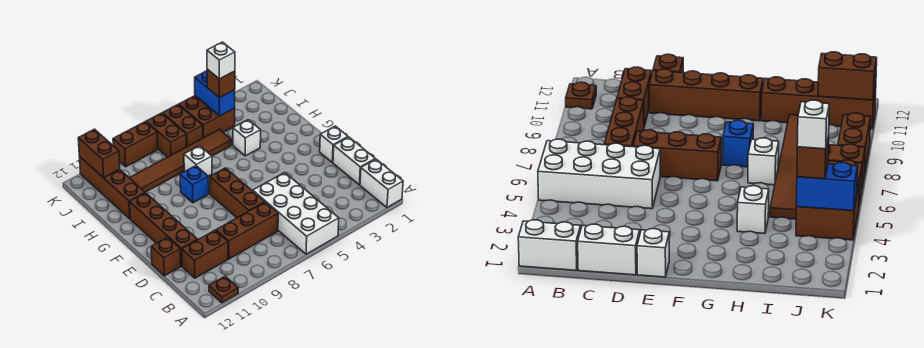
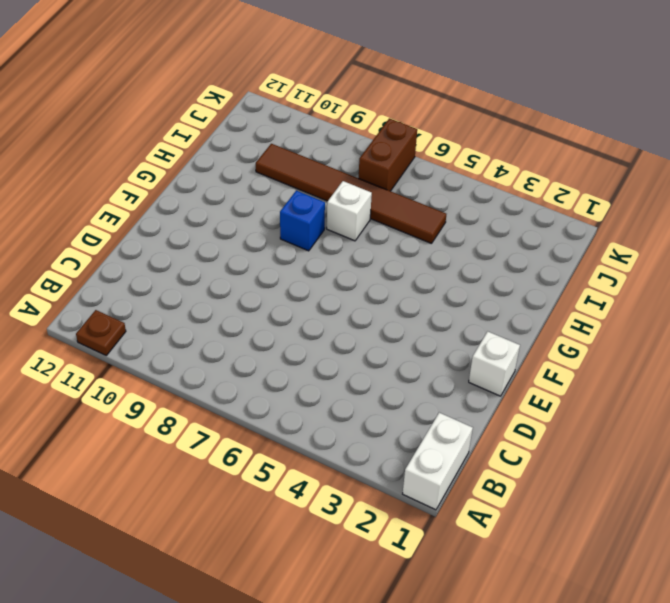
none -> white 2x4 brick [253,173,339,254]
none -> white 1x2 brick [333,137,375,185]
none -> brown 1x3 brick [216,202,278,259]

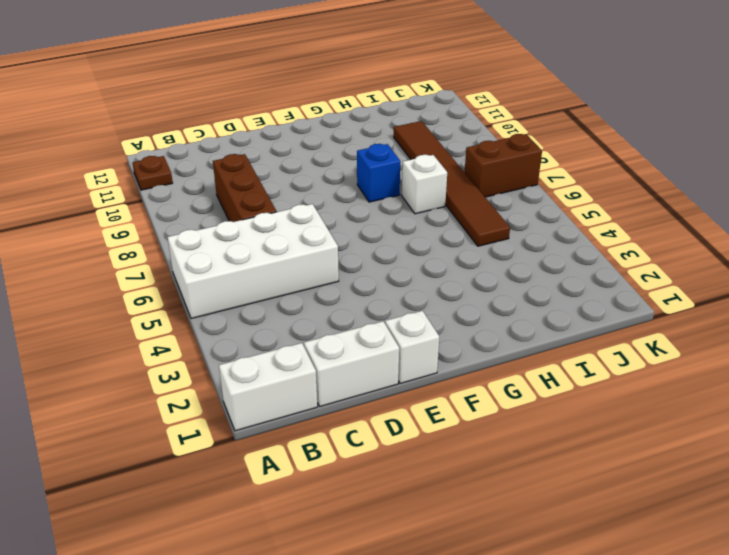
none -> brown 1x2 brick [182,230,228,278]
none -> brown 1x3 brick [210,168,265,218]
none -> brown 1x4 brick [130,193,198,266]

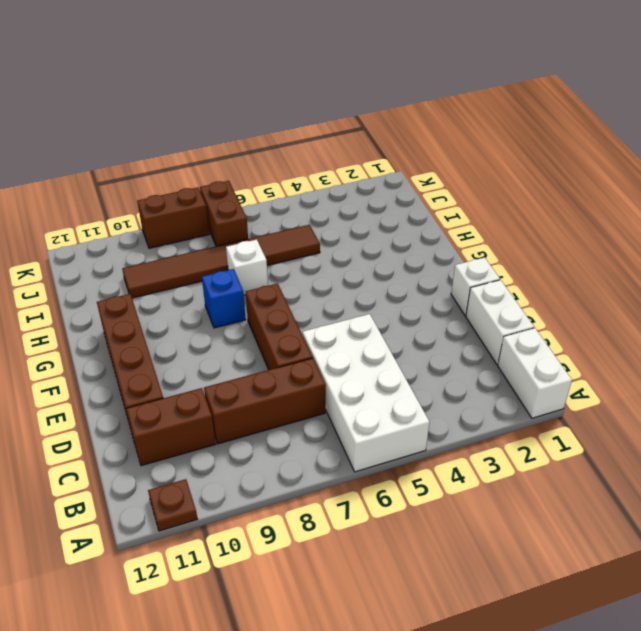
none -> brown 1x1 brick [151,237,181,276]
none -> white 1x1 brick [233,120,261,156]
none -> brown 1x4 brick [79,156,145,219]

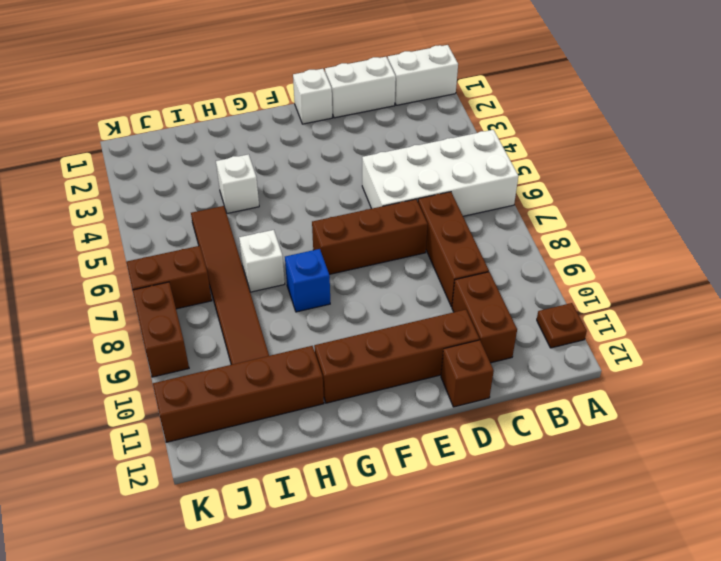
none -> brown 2x2 brick [179,96,235,138]
none -> brown 1x2 brick [163,105,203,146]
none -> blue 1x2 brick [195,71,235,116]

